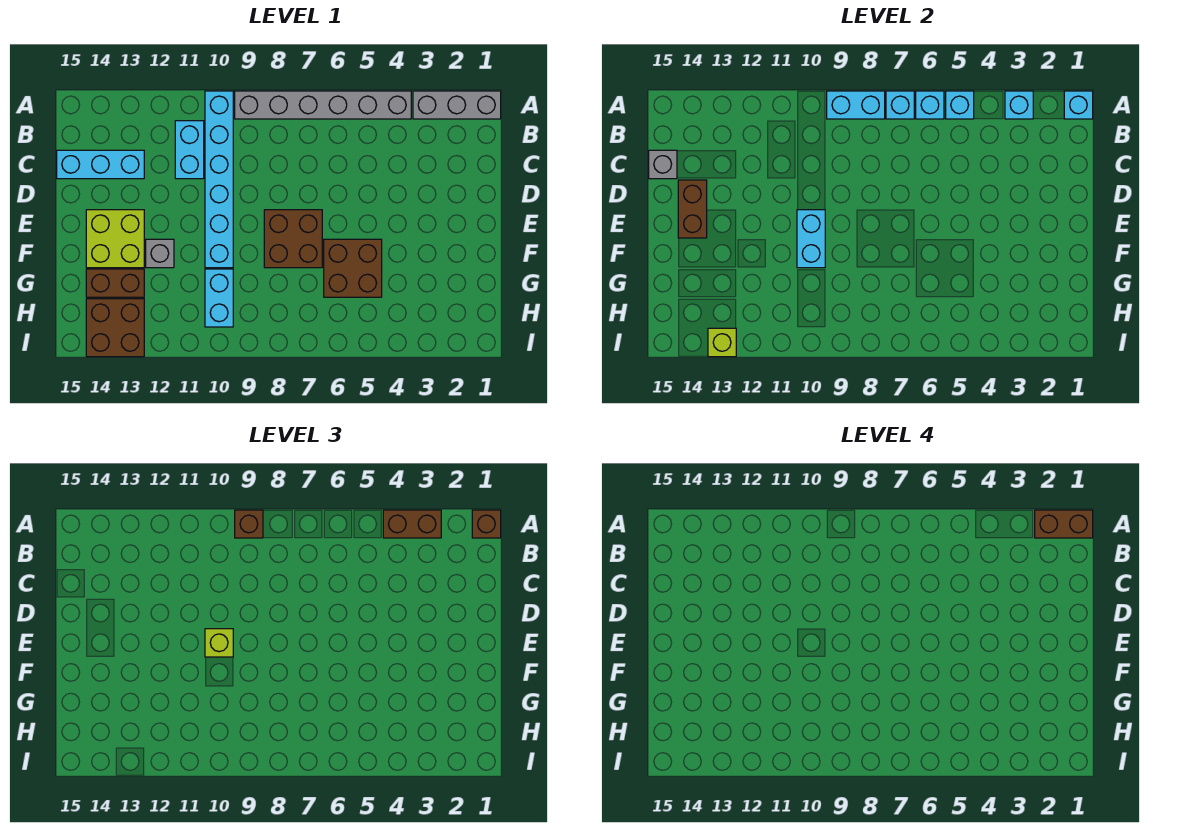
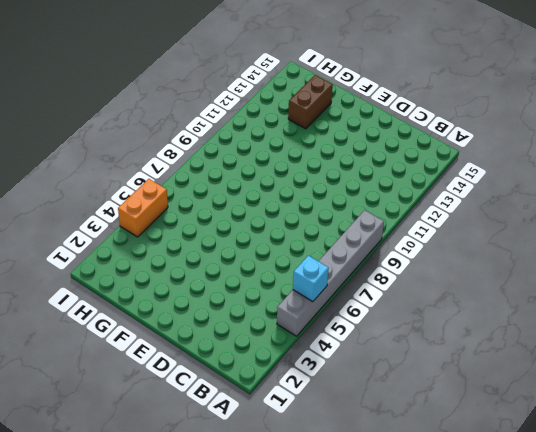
orange 1x2 brick [118,179,168,237] -> none
none -> grey 1x3 brick [413,91,501,119]
none -> cyan 1x6 brick [205,91,233,268]
none -> cyan 1x2 brick [175,121,204,179]

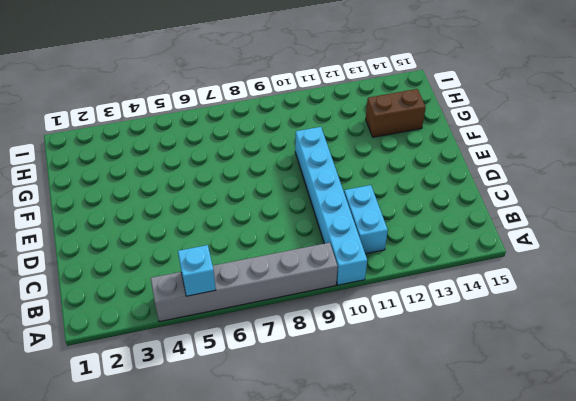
none -> grey 1x3 brick [413,91,501,119]
none -> cyan 1x3 brick [57,150,144,179]
none -> brown 2x2 brick [264,210,322,268]

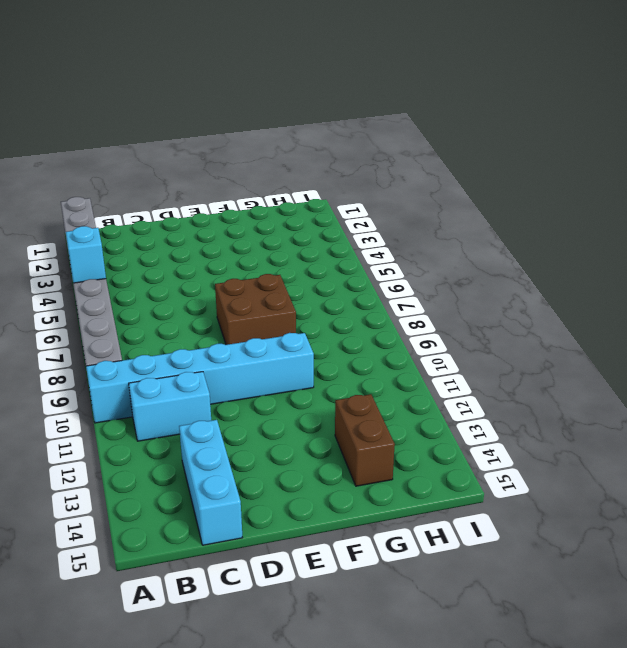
none -> lime 2x2 brick [86,210,144,268]
none -> brown 2x2 brick [324,239,382,297]
none -> grey 1x1 brick [146,239,174,268]

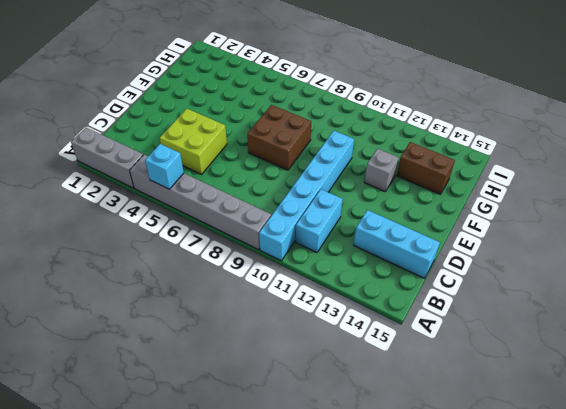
lime 2x2 brick [160,109,227,174] -> lime 2x2 brick moved to [86,210,144,268]
none -> brown 2x2 brick [324,239,382,297]
none -> cyan 1x2 brick [205,269,233,327]
none -> brown 2x2 brick [86,299,144,357]

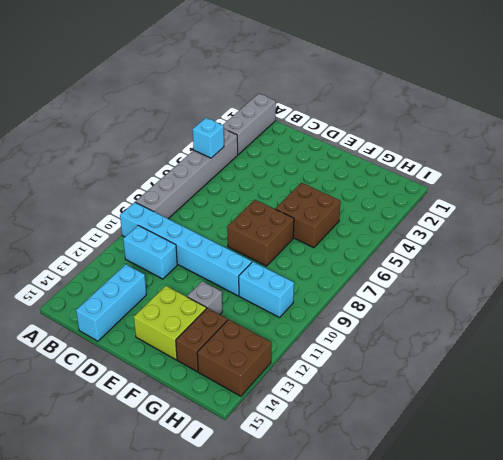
none -> cyan 1x1 brick [1064,91,1093,119]
none -> cyan 1x1 brick [1005,91,1033,119]
none -> cyan 1x1 brick [916,91,944,119]

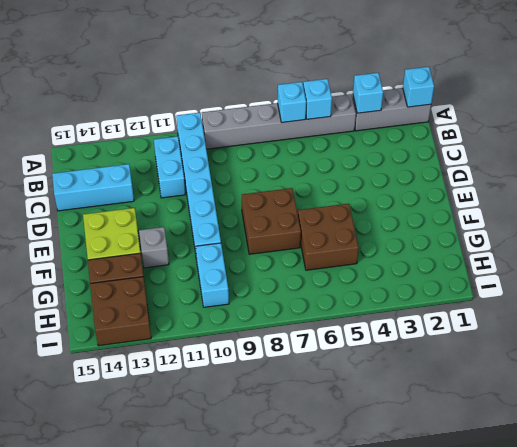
none -> cyan 1x1 brick [886,91,914,119]
none -> cyan 1x2 brick [827,91,885,119]
none -> grey 1x1 brick [649,150,677,179]

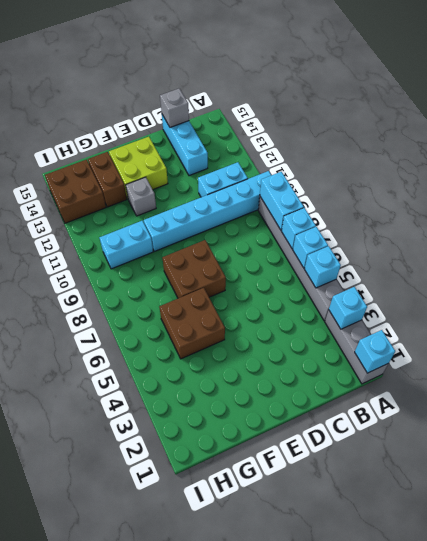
none -> brown 1x2 brick [678,180,707,238]
none -> cyan 1x2 brick [797,210,825,268]
none -> lime 1x1 brick [708,328,736,357]

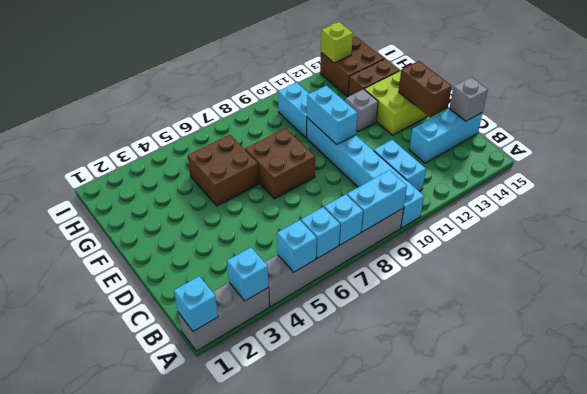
none -> brown 1x1 brick [472,510,501,538]
none -> brown 1x2 brick [383,510,441,538]
none -> brown 1x1 brick [235,510,263,538]

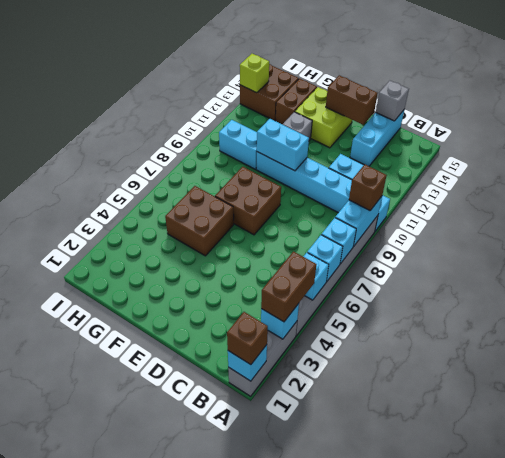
none -> lime 1x1 brick [205,629,233,657]
none -> brown 1x2 brick [1035,510,1093,538]

